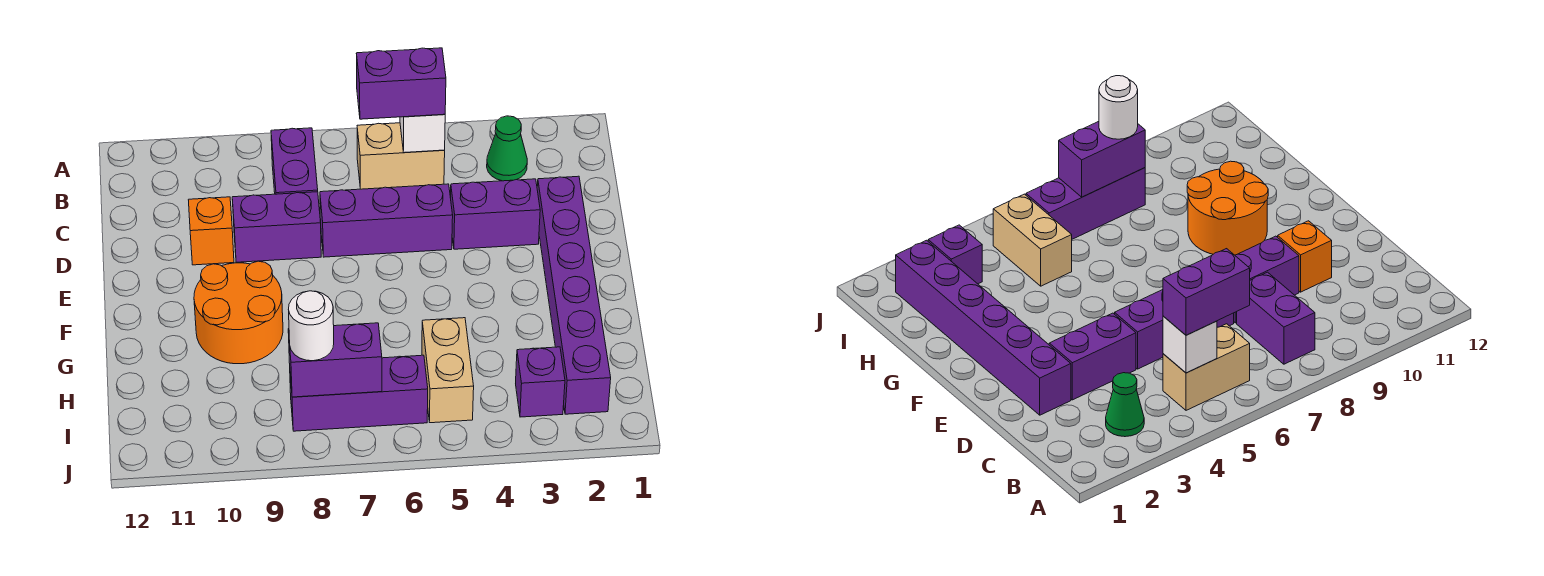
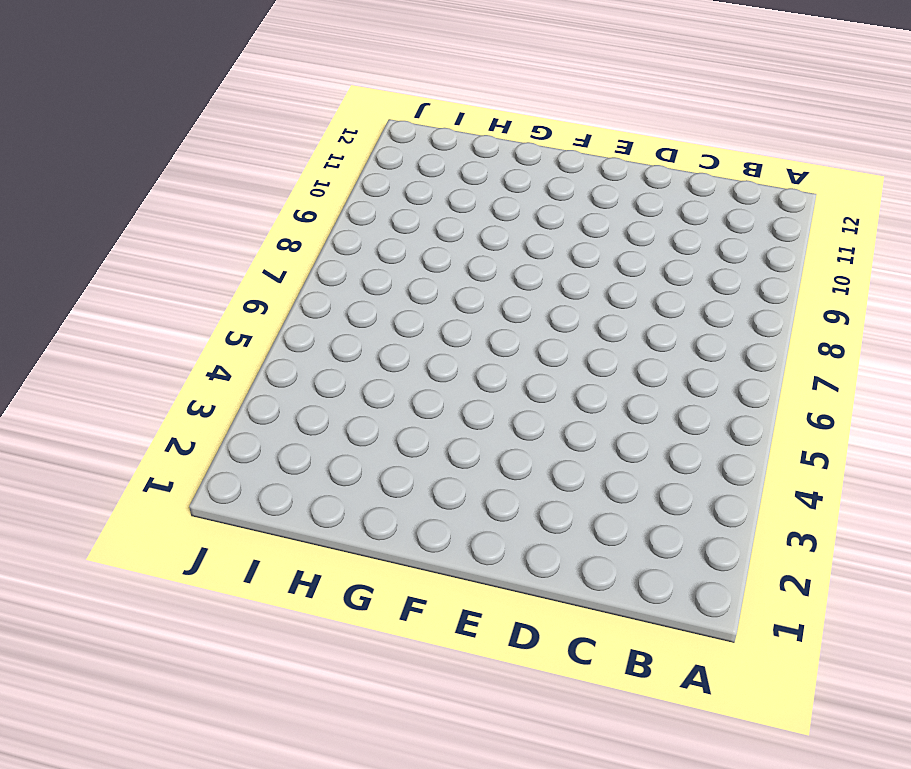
none -> green 1x1 cone [487,116,527,181]
none -> tan 1x2 brick [357,123,445,189]
none -> purple 1x2 brick [271,128,318,194]

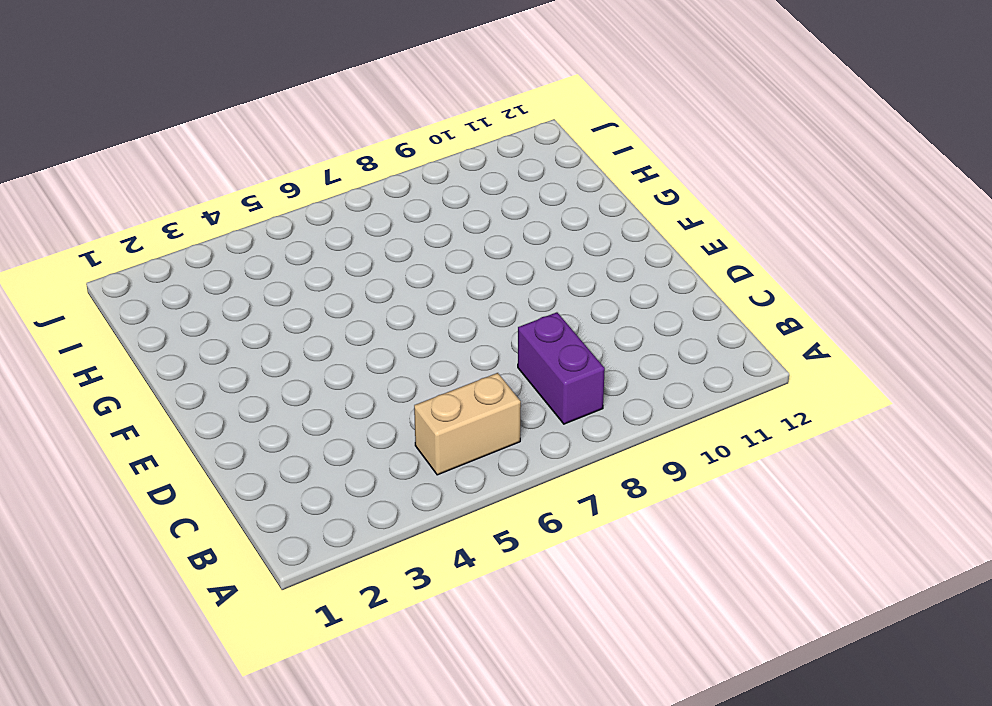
none -> green 1x1 cone [487,116,527,181]
none -> purple 1x6 brick [537,176,611,414]
none -> purple 1x2 brick [451,179,540,249]

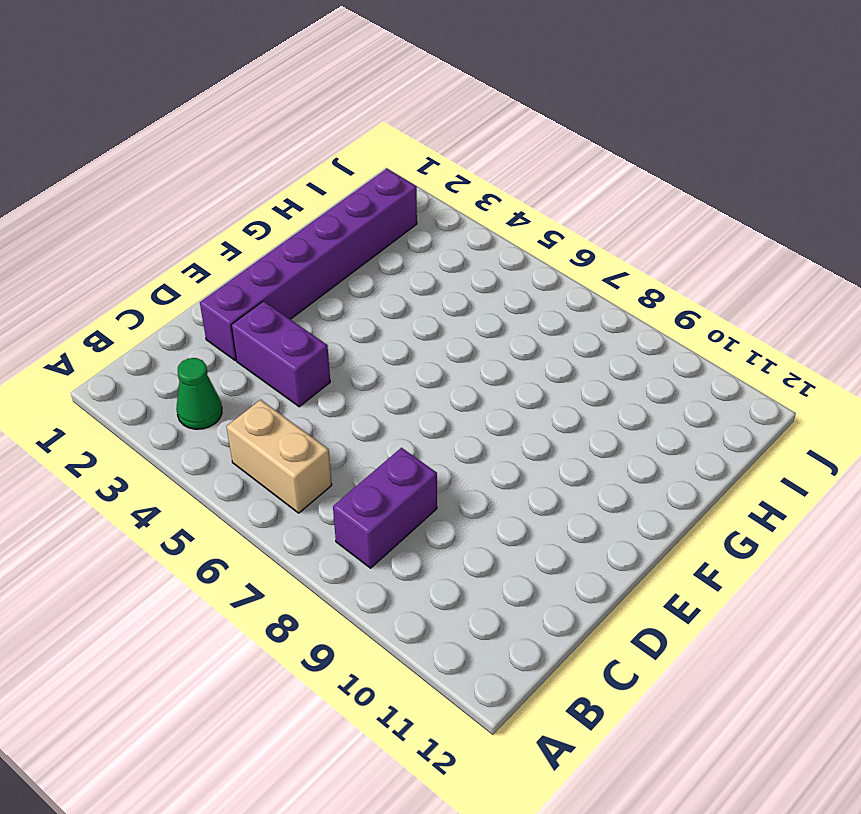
none -> purple 1x3 brick [320,184,453,257]
none -> purple 1x2 brick [232,192,321,262]
none -> orange 1x1 brick [189,197,234,265]

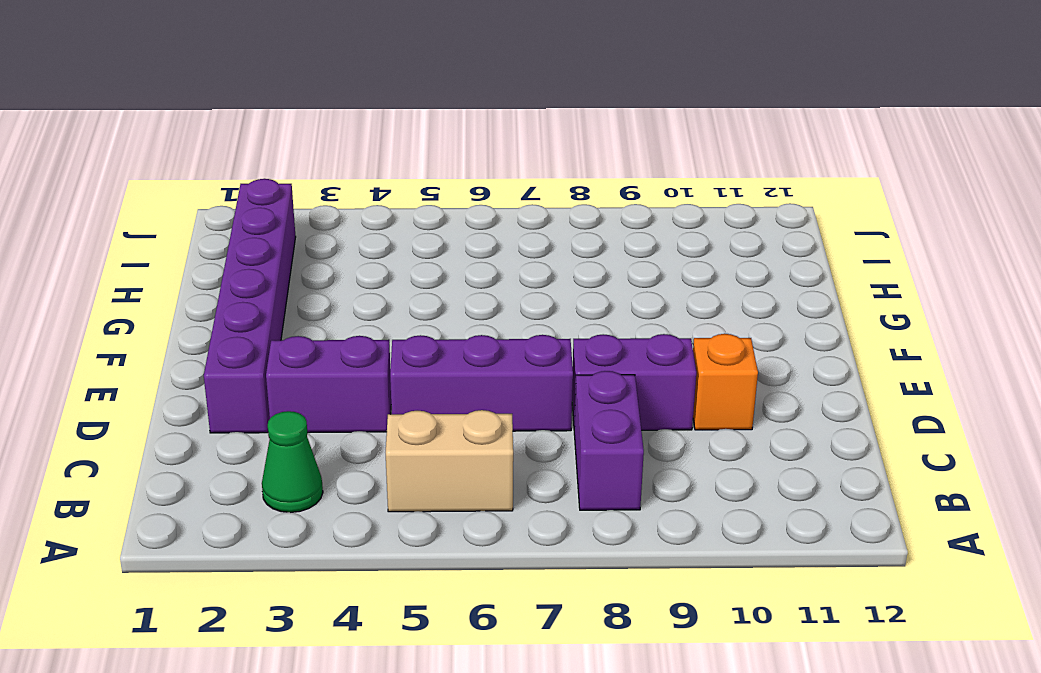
none -> orange 2x2 round brick [194,261,283,364]
none -> tan 1x2 brick [422,318,474,423]
none -> purple 1x1 brick [516,347,565,417]

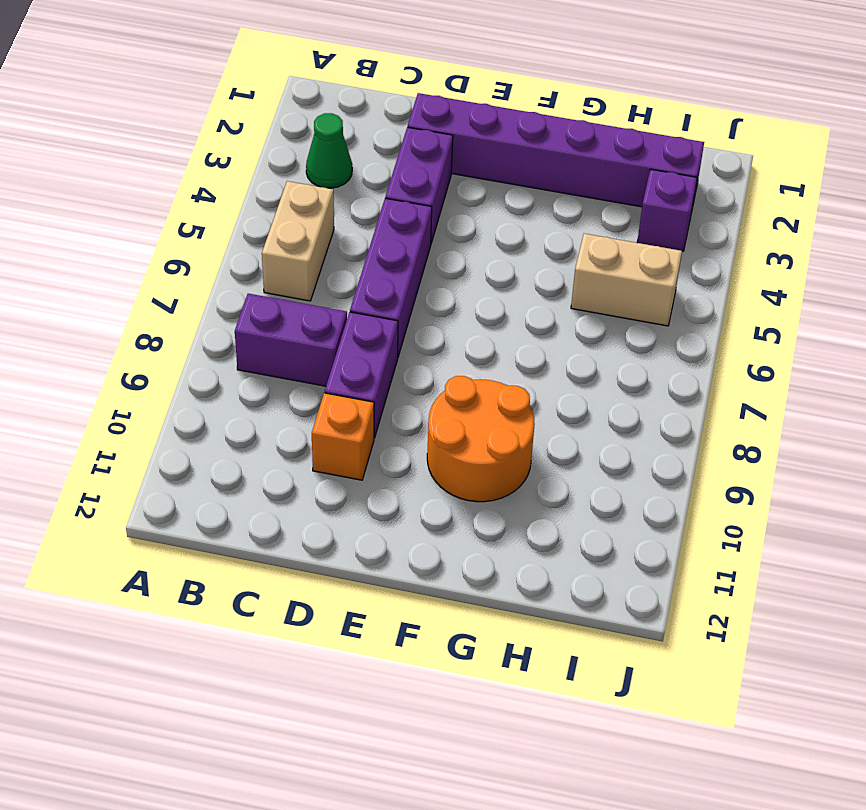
none -> purple 1x3 brick [290,355,428,431]
none -> white 1x1 brick [400,114,445,152]
none -> purple 1x2 brick [288,323,382,397]

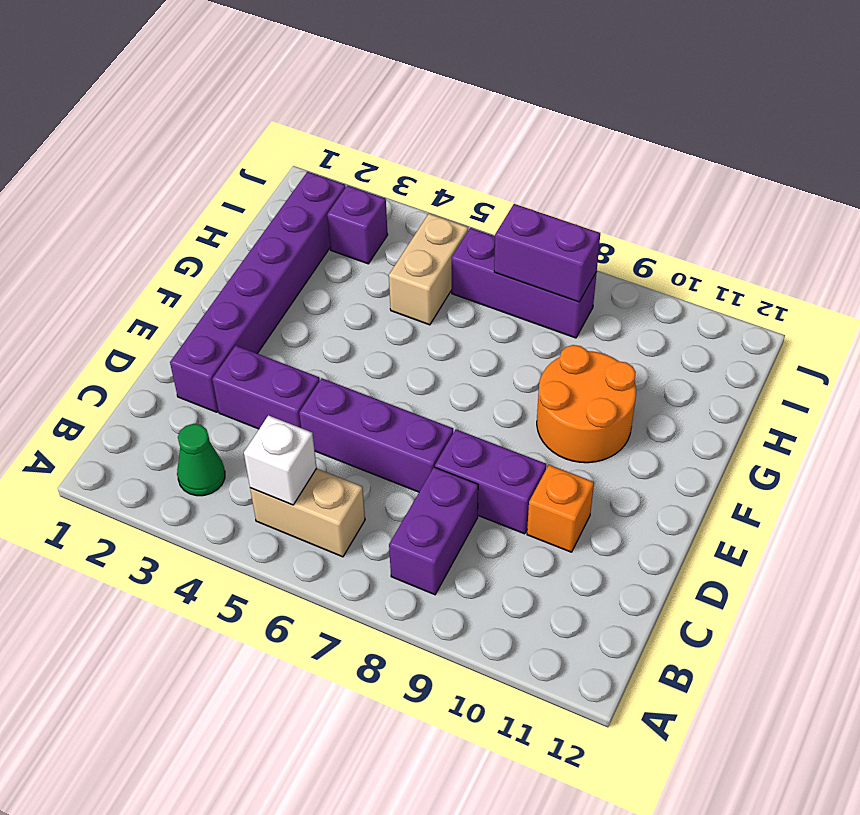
none -> purple 1x2 brick [356,48,446,119]
none -> white 1x1 round brick [289,291,334,361]

